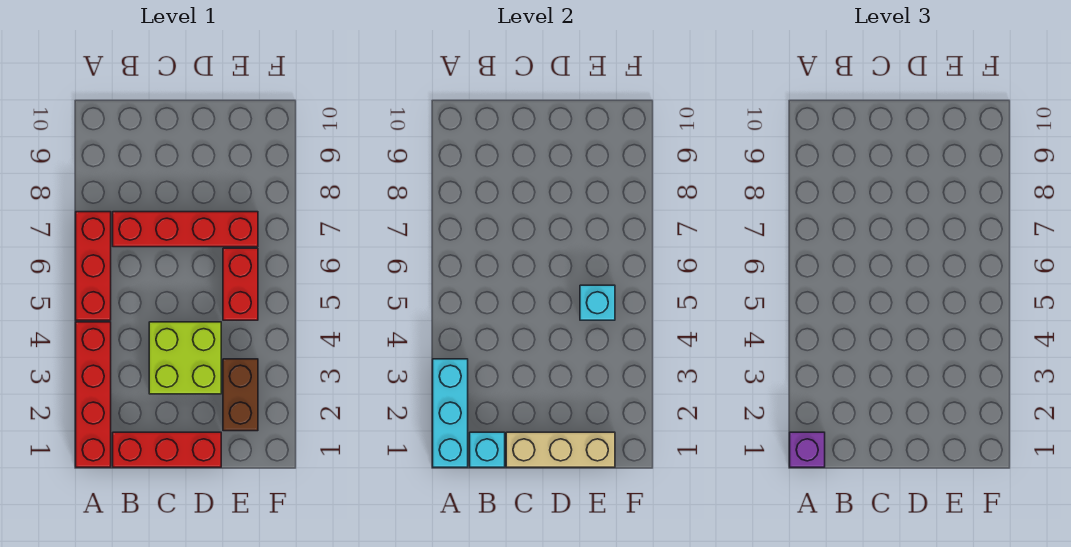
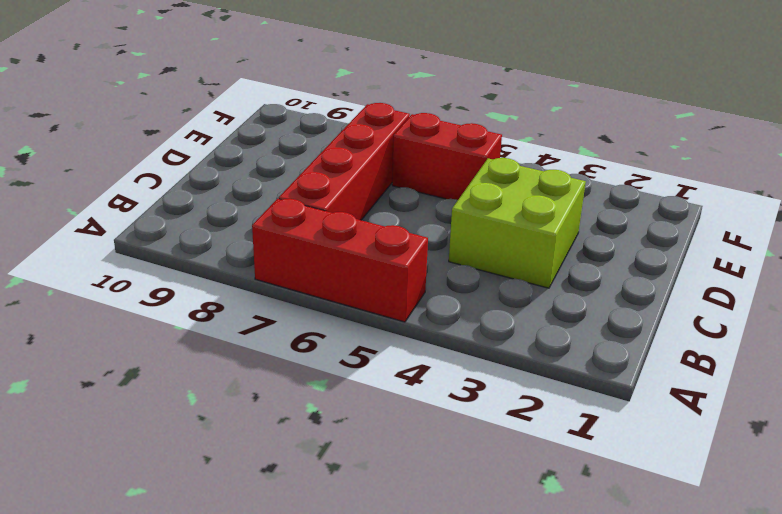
none -> red 1x4 brick [76,322,111,467]
none -> red 1x3 brick [113,432,221,467]
none -> brown 1x2 brick [223,359,258,431]

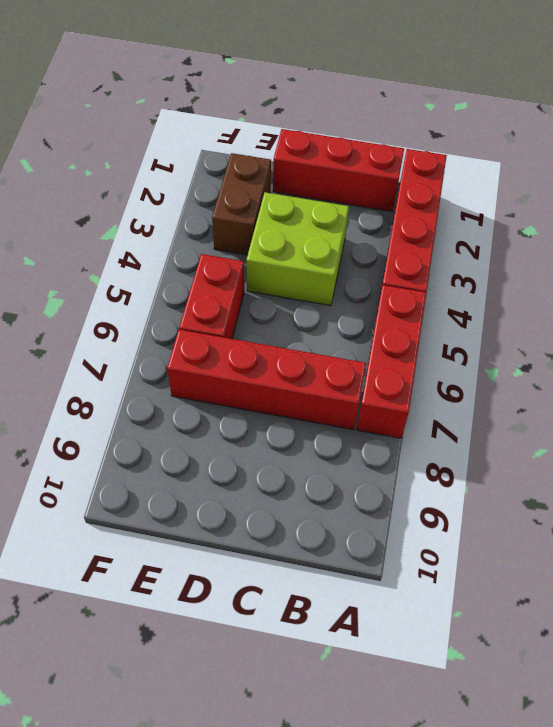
none -> cyan 1x3 brick [433,359,468,467]
none -> cyan 1x1 brick [470,432,505,467]
none -> tan 1x3 brick [506,432,615,467]

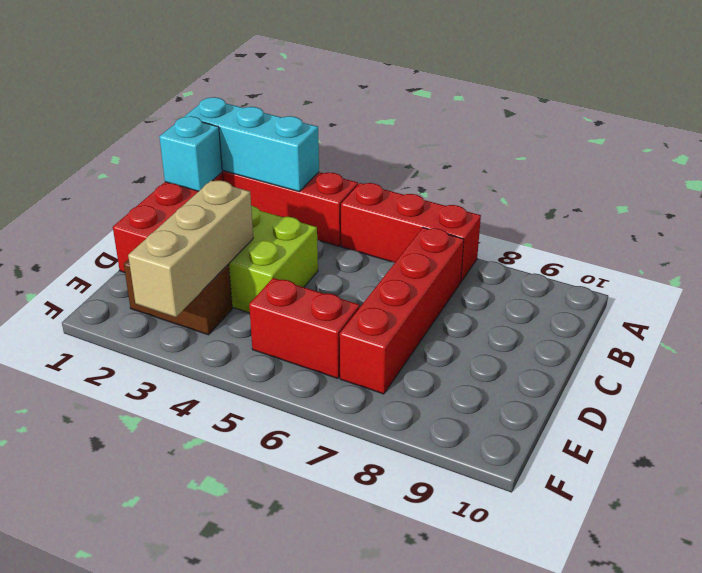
tan 1x3 brick [128,181,253,317] -> tan 1x3 brick moved to [506,432,615,467]
none -> cyan 1x1 brick [580,285,615,320]
none -> purple 1x1 brick [790,432,825,467]

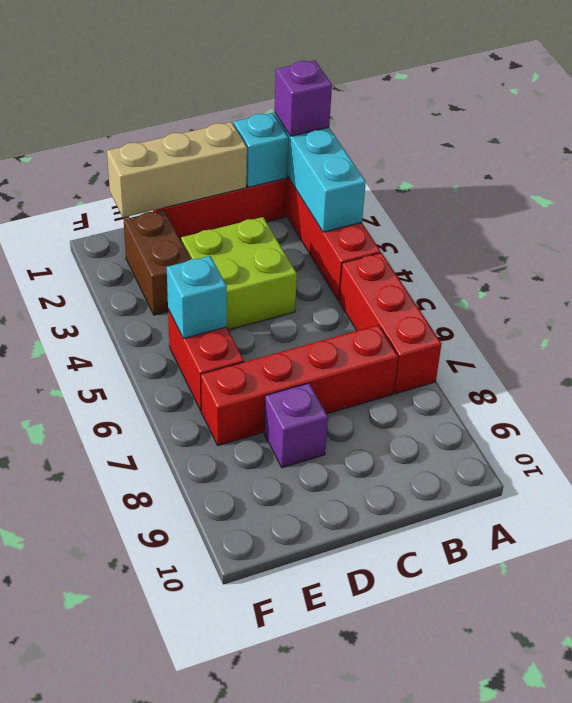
purple 1x1 brick [264,383,328,468] -> none

